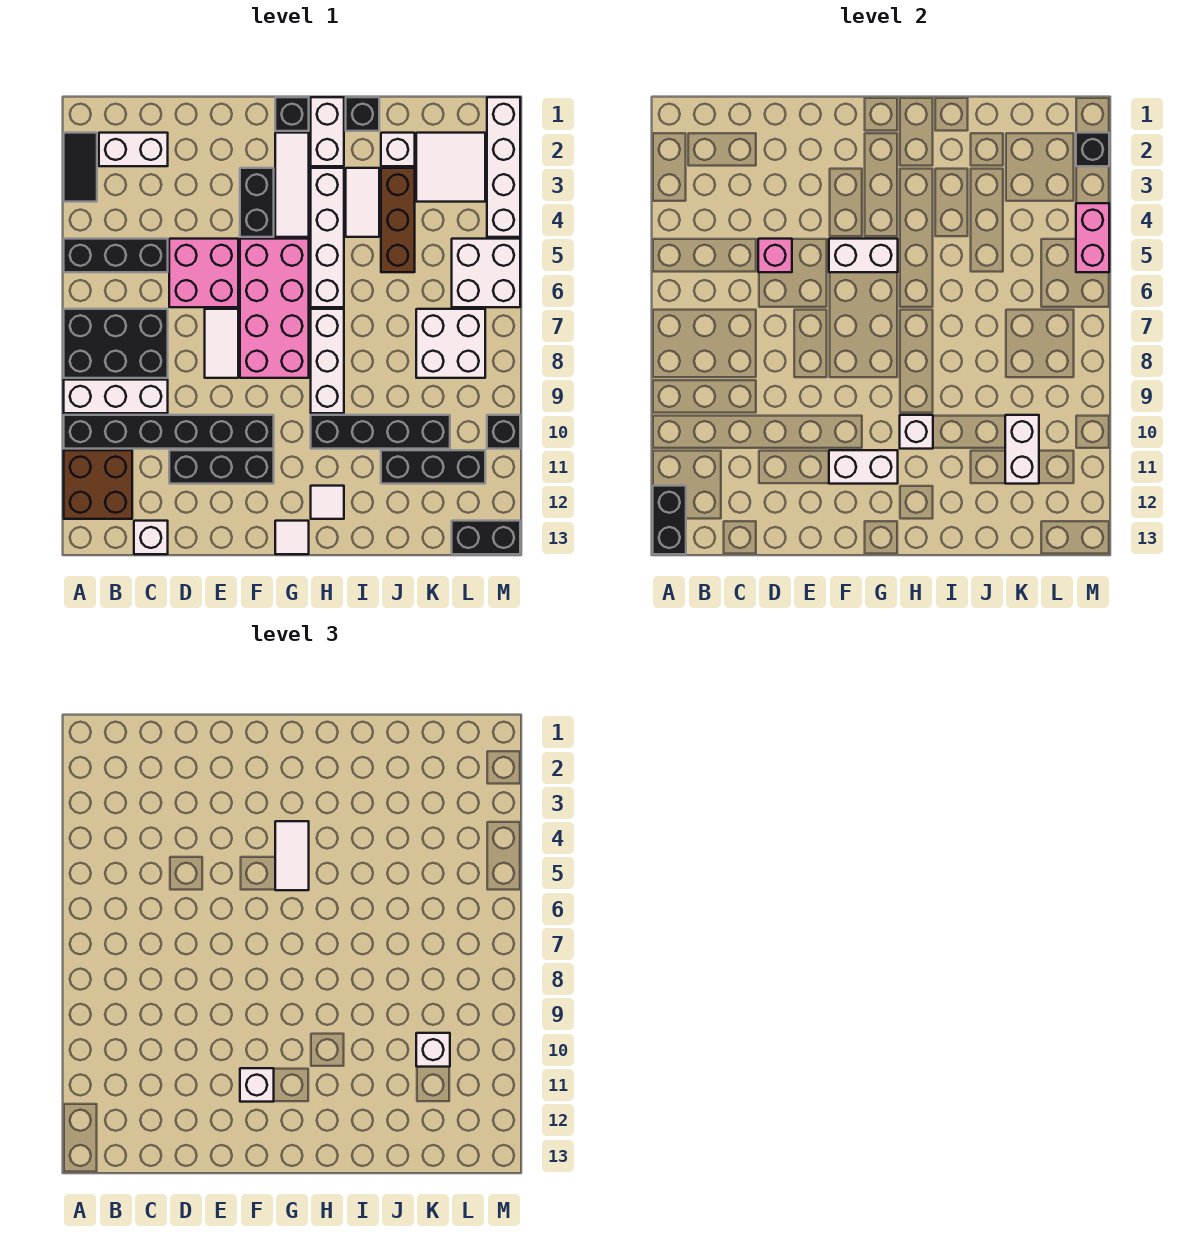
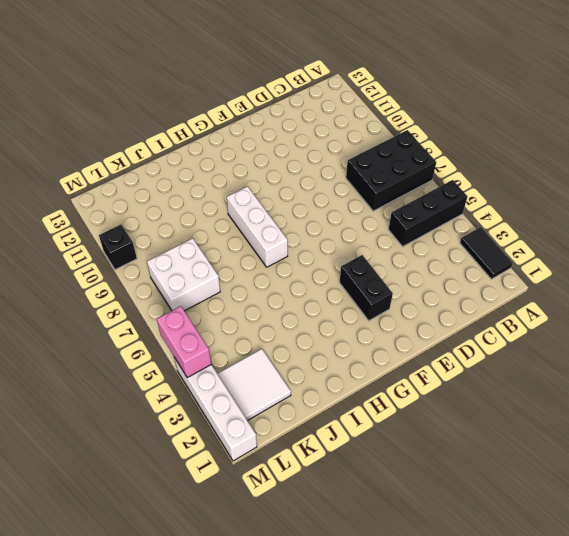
none -> white 1x3 brick [64,380,168,413]
none -> black 1x6 brick [64,415,274,449]
none -> brown 2x2 brick [64,450,132,519]
none -> white 1x2 brick [99,133,168,166]

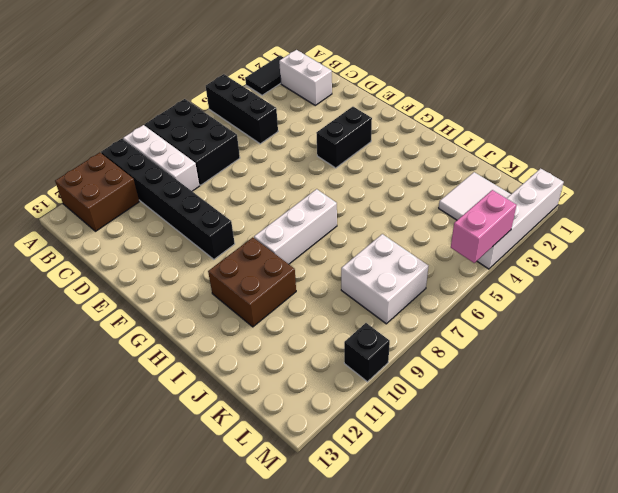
brown 2x2 brick [208,237,296,327] -> black 1x4 brick [311,415,450,449]
none -> white 1x1 brick [134,521,168,554]
none -> pink 2x2 brick [169,239,238,307]
none -> black 1x3 brick [169,450,274,484]
none -> white 1x2 tile [205,309,238,378]

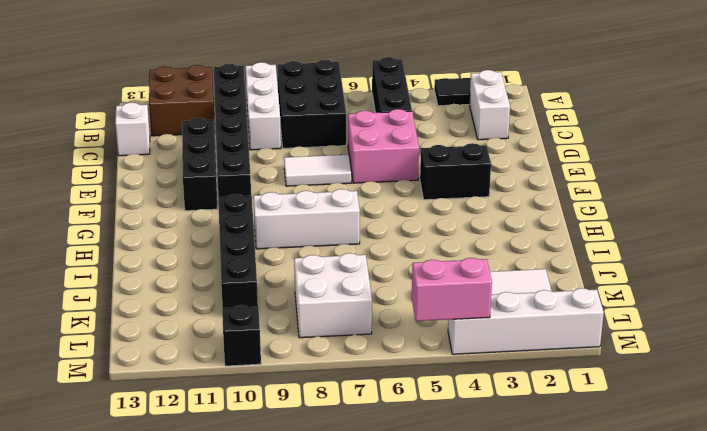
none -> pink 2x4 brick [240,239,309,378]
none -> black 1x1 brick [275,97,309,131]
none -> white 1x3 tile [275,133,309,237]
none -> white 1x1 tile [275,521,309,554]

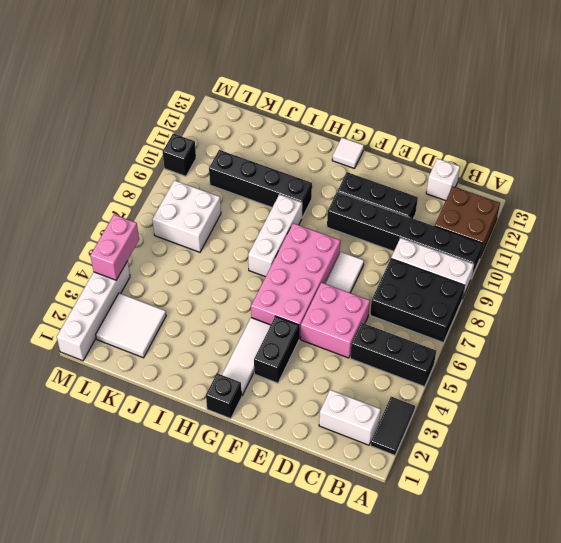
none -> white 1x2 brick [311,97,344,166]
none -> white 1x4 brick [311,168,344,307]
none -> white 1x1 tile [311,486,344,519]
none -> black 1x1 brick [346,97,379,131]

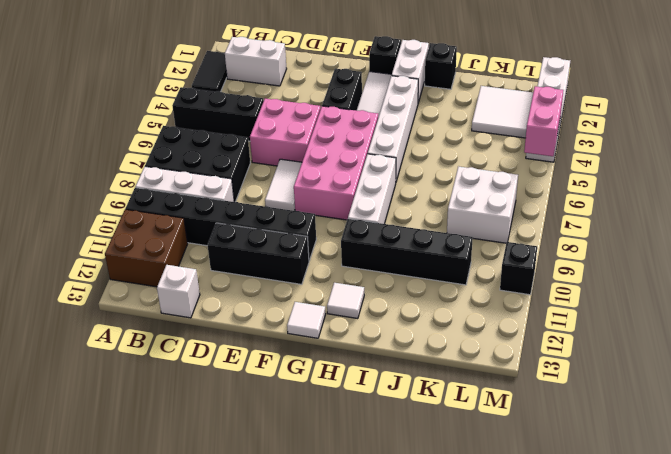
none -> white 1x2 tile [346,168,379,237]
none -> white 1x1 brick [381,133,415,166]
none -> brown 1x3 brick [381,168,415,272]
none -> black 1x3 brick [381,450,485,484]

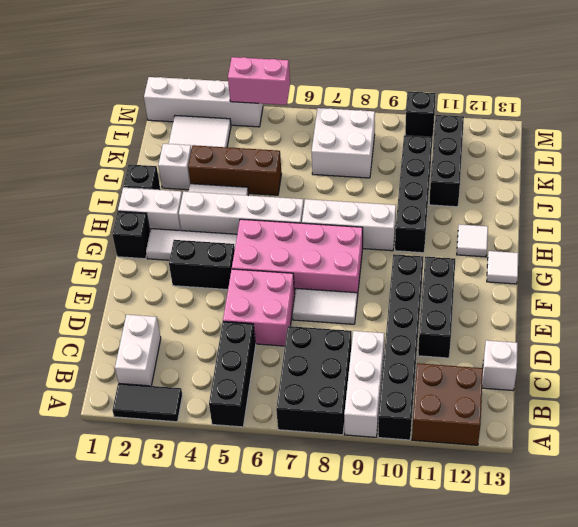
none -> white 2x2 brick [452,239,520,307]
none -> black 1x2 brick [452,521,520,554]
none -> black 1x2 brick [653,486,686,554]
none -> pink 1x1 brick [758,239,792,272]

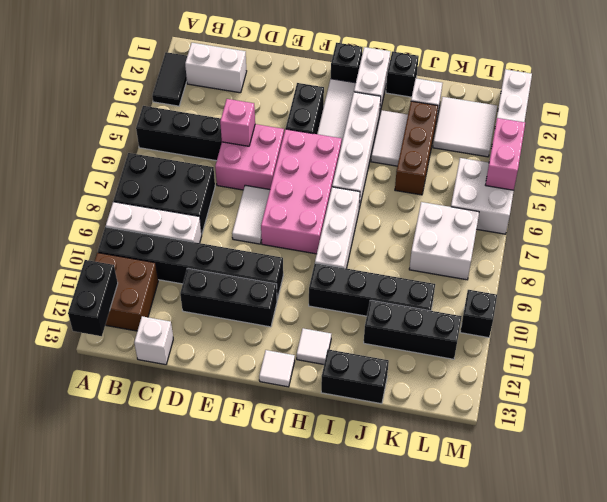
black 1x2 brick [321,350,389,404] -> black 1x2 brick moved to [452,521,520,554]
none -> white 1x2 brick [829,239,898,272]
none -> white 1x2 brick [829,450,898,484]
none -> white 1x1 brick [900,415,933,449]
none -> white 1x2 brick [1005,415,1039,484]

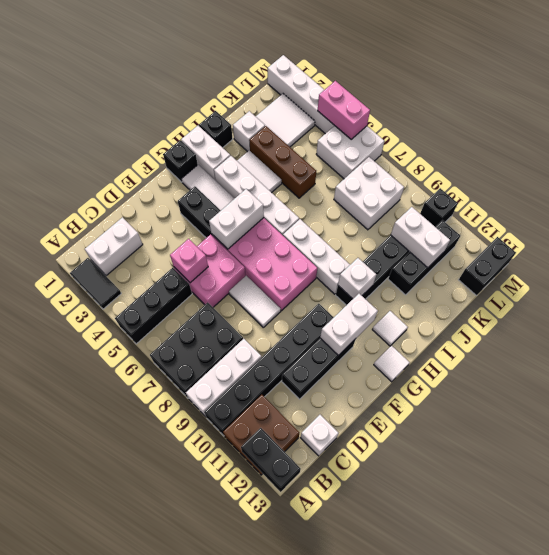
none -> black 1x1 brick [1076,133,1109,166]
none -> white 1x1 brick [240,1068,274,1102]
none -> white 1x2 tile [275,821,309,890]
none -> white 1x1 brick [416,1033,450,1067]

